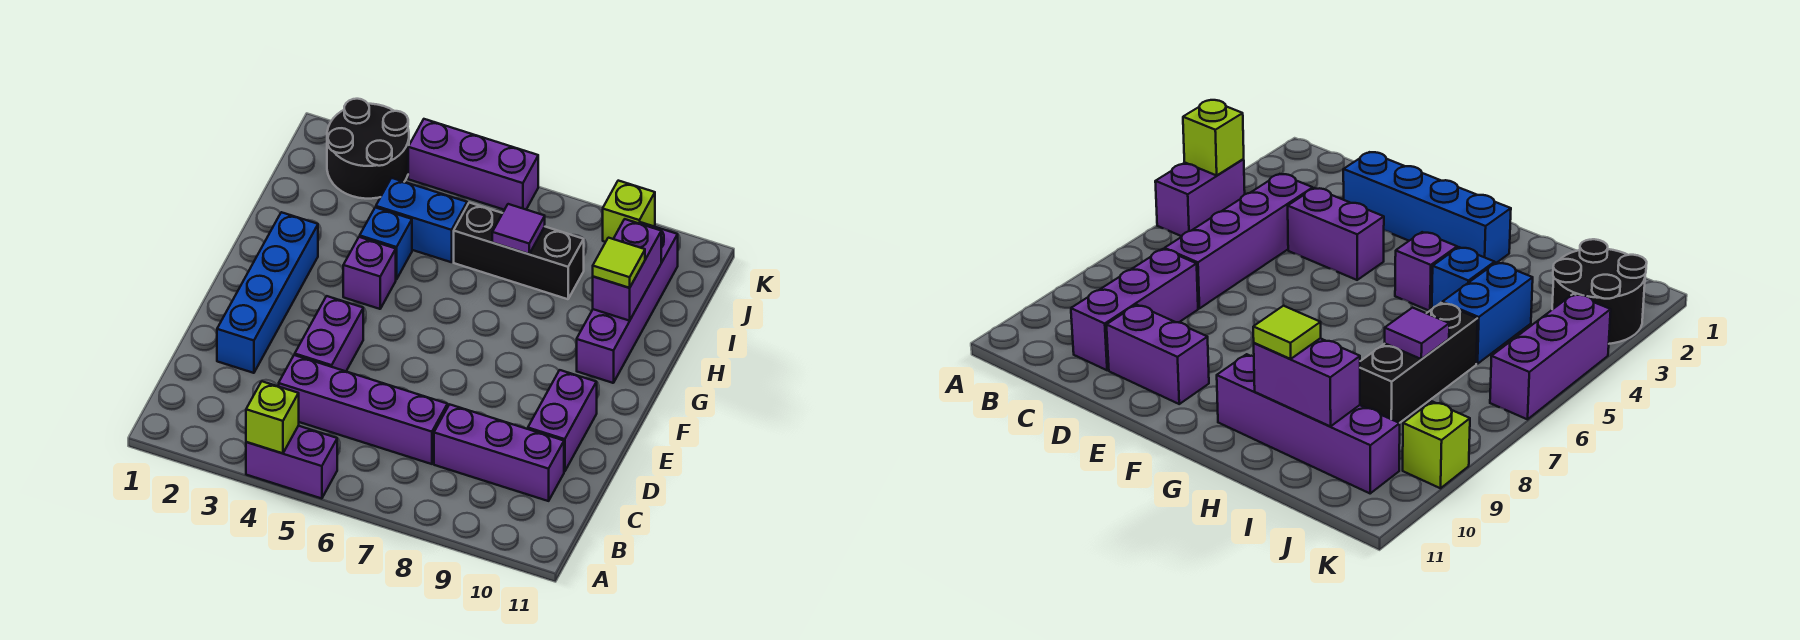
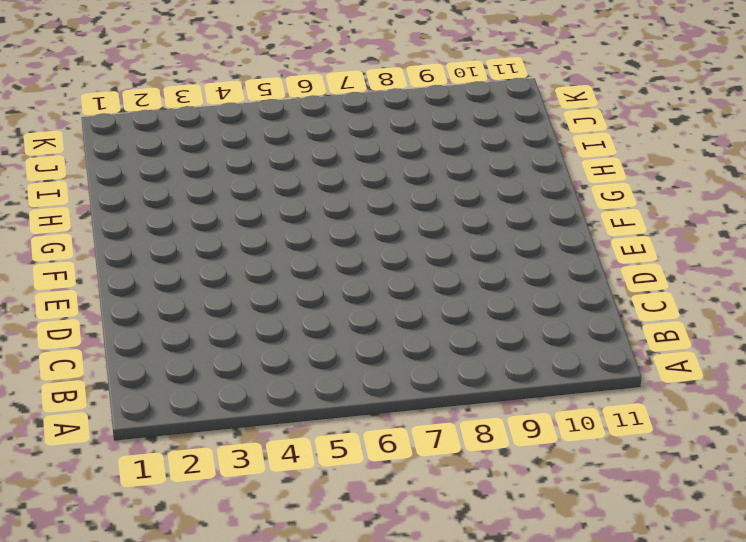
none -> purple 1x2 brick [246,426,337,499]
none -> purple 1x4 brick [279,355,448,464]
none -> purple 1x3 brick [434,404,564,501]

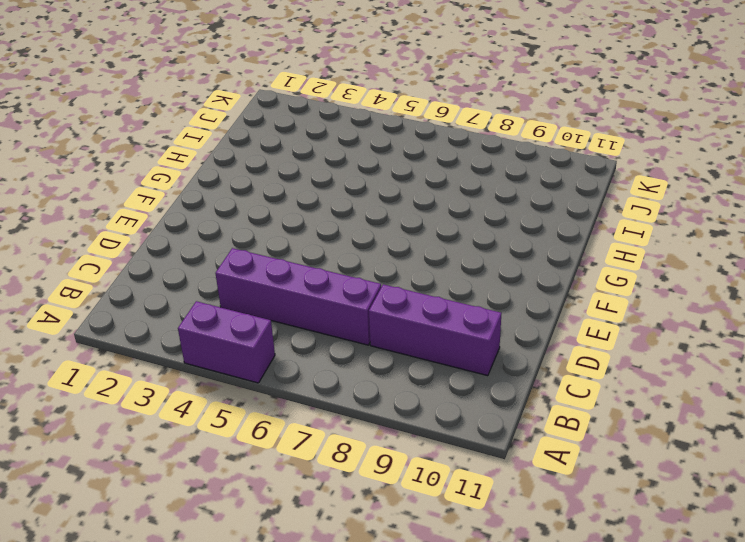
none -> blue 1x4 brick [217,212,318,373]
none -> purple 1x2 brick [295,296,363,371]
none -> purple 1x2 brick [528,370,597,472]

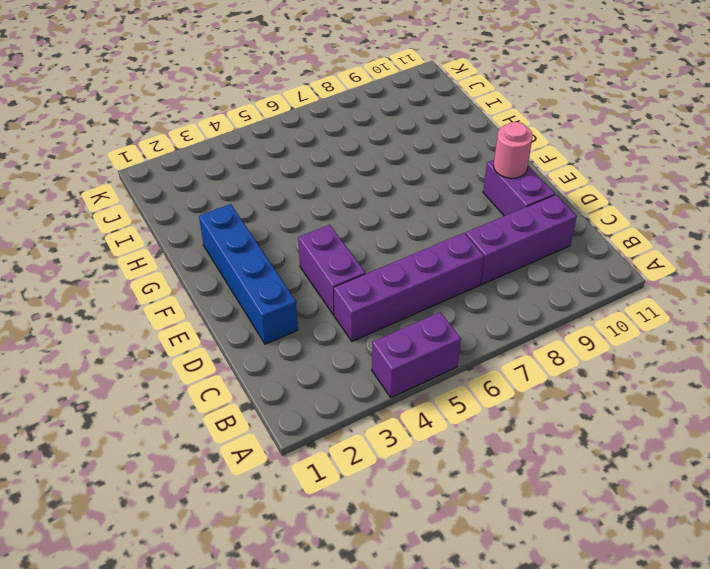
pink 1x1 round brick [494,122,533,178] -> none
none -> purple 1x1 brick [343,237,396,309]
none -> purple 1x4 brick [577,223,678,383]
none -> blue 1x1 brick [360,207,412,280]

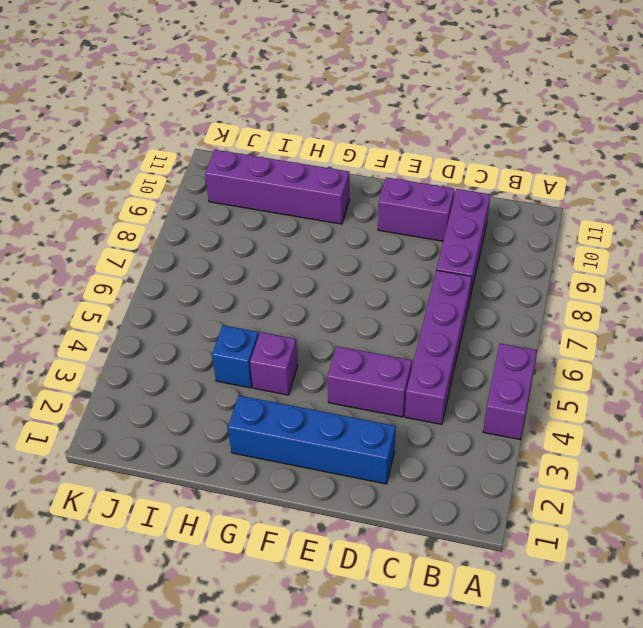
none -> blue 1x2 brick [376,178,467,262]
none -> black 1x3 brick [454,203,584,299]
none -> black 2x2 round brick [327,99,409,199]

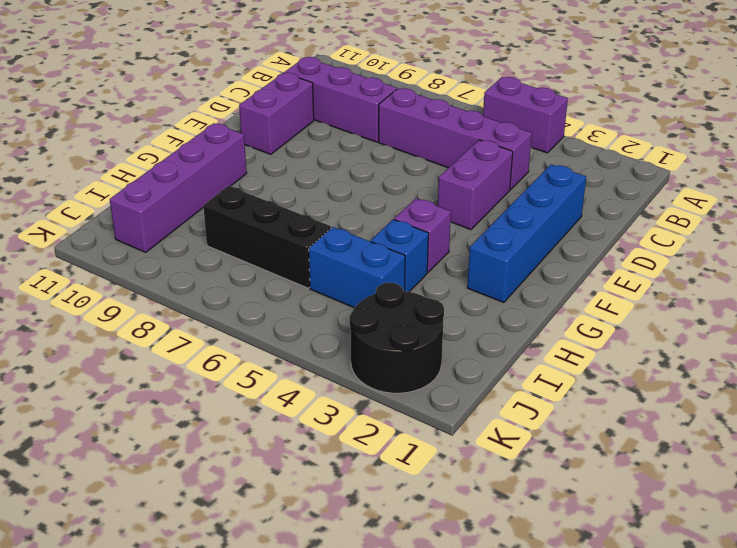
none -> purple 1x3 brick [408,119,538,210]
none -> lime 1x1 brick [603,181,655,242]
none -> lime 1x1 brick [246,381,299,453]

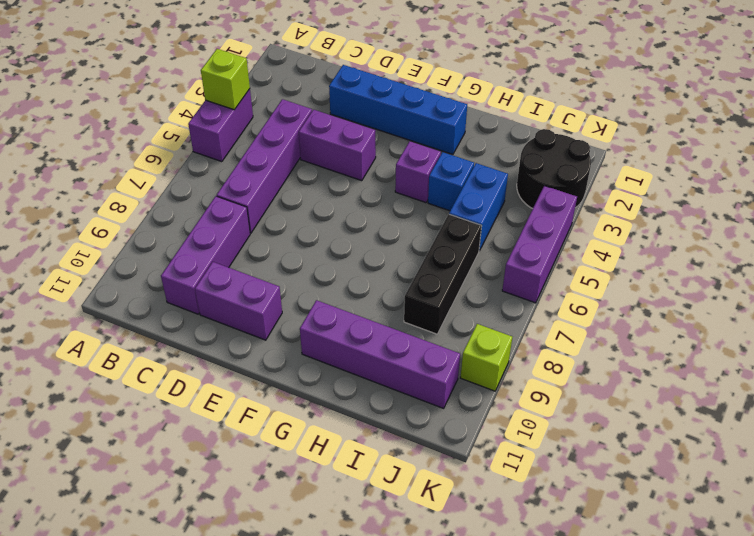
none -> purple 1x2 brick [593,219,661,321]
none -> purple 1x1 tile [492,204,545,254]
none -> lime 1x1 tile [593,238,645,288]

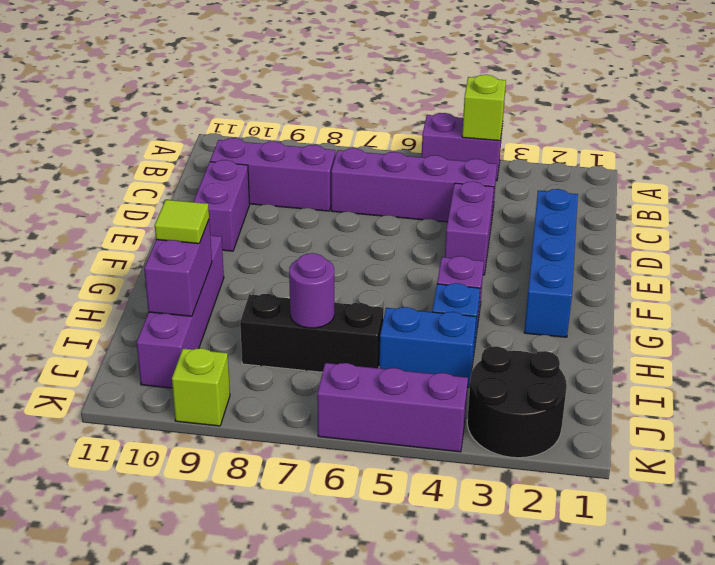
purple 1x1 round brick [289,253,334,328] -> purple 1x1 tile [492,204,545,254]

